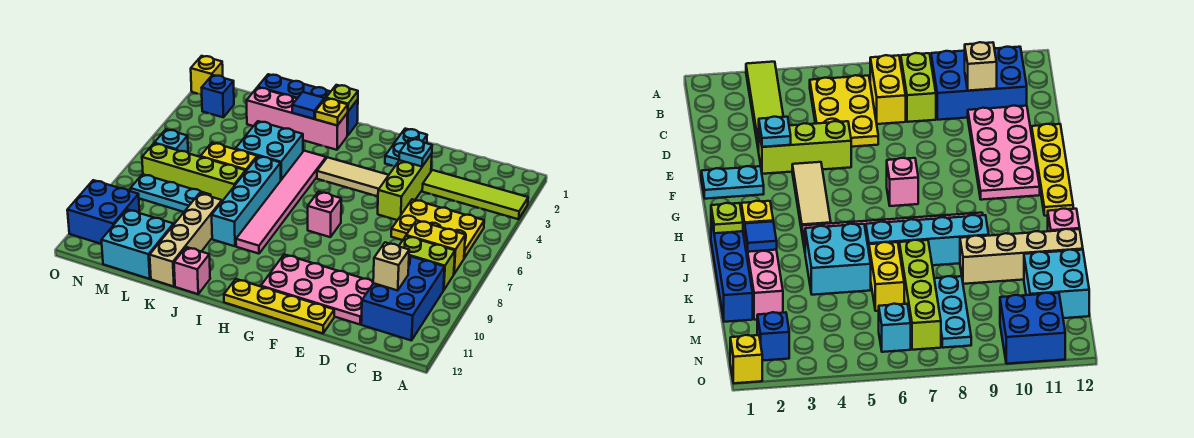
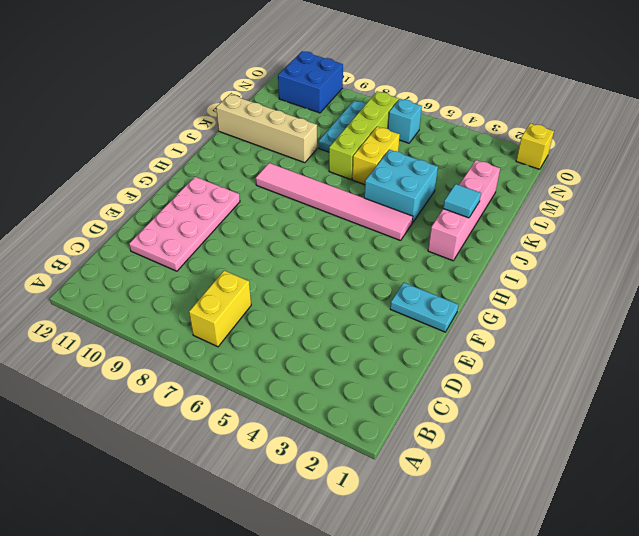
cyan 1x1 tile [443,184,481,218] -> blue 1x1 tile [292,92,324,119]
none -> lime 1x4 tile [422,170,528,219]
none -> yellow 2x3 plate [391,199,484,258]
none -> lime 1x2 brick [399,236,455,290]
none -> blue 2x3 brick [361,256,445,341]

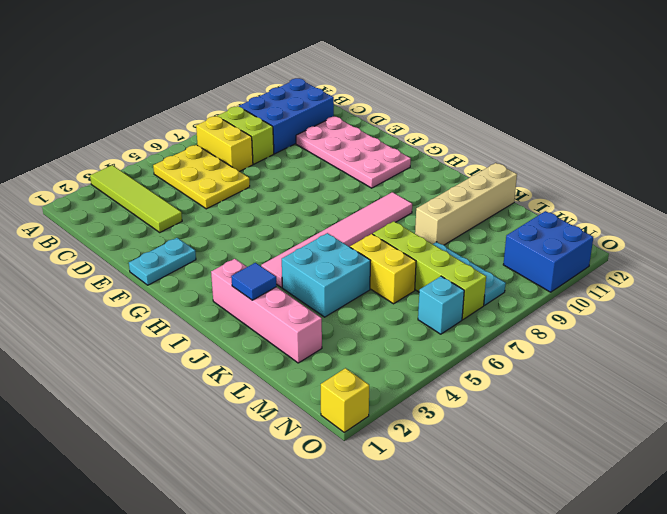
none -> lime 1x3 brick [378,154,432,220]
none -> yellow 1x4 plate [224,279,334,333]
none -> tan 1x3 tile [317,157,389,196]
none -> pink 1x1 brick [308,192,341,237]

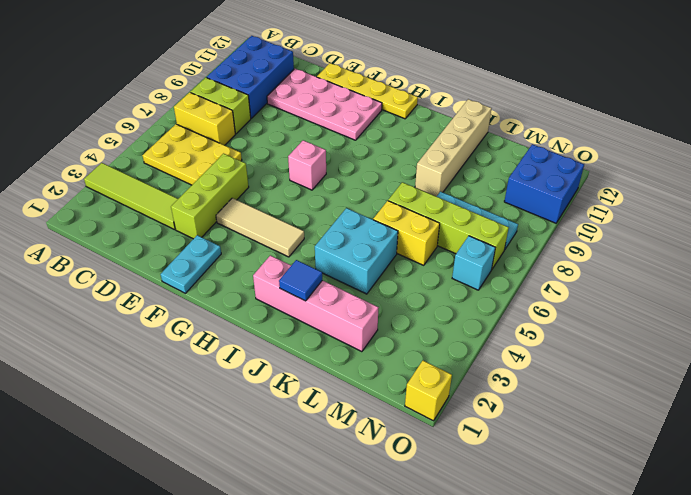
none -> blue 1x4 brick [258,74,358,136]
none -> pink 1x6 tile [236,151,326,254]
none -> cyan 1x4 brick [212,156,281,246]
none -> pink 1x1 brick [174,247,210,294]

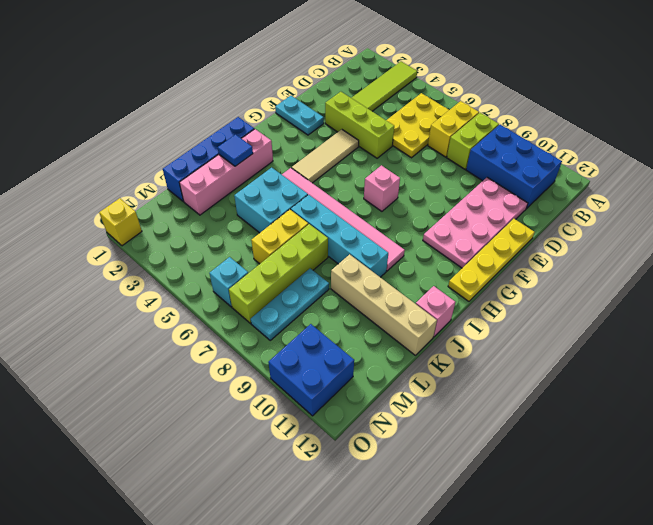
none -> cyan 2x2 brick [101,209,173,279]
none -> blue 1x1 brick [202,75,234,117]
none -> tan 1x1 brick [373,242,409,290]
none -> cyan 1x1 plate [399,139,432,167]

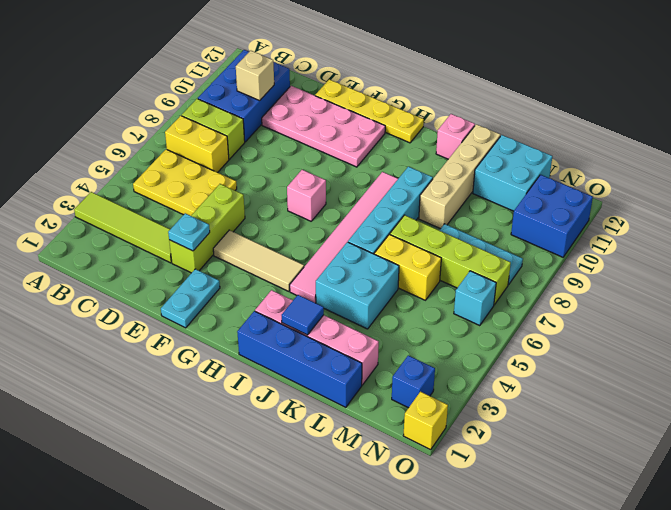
none -> lime 1x1 plate [326,85,358,111]
none -> yellow 1x1 plate [315,98,348,126]

